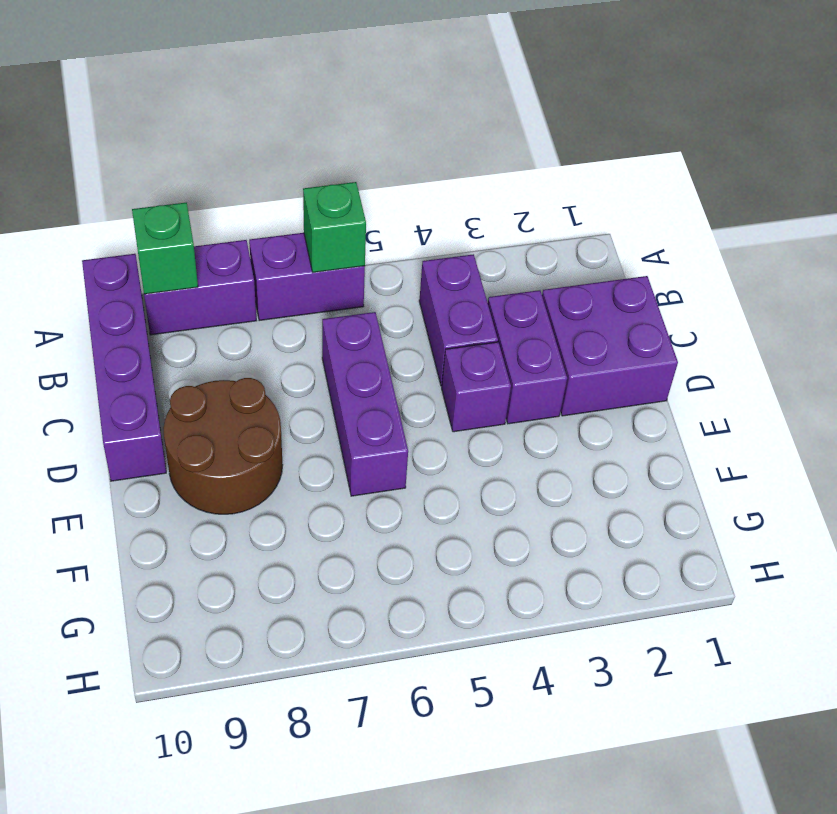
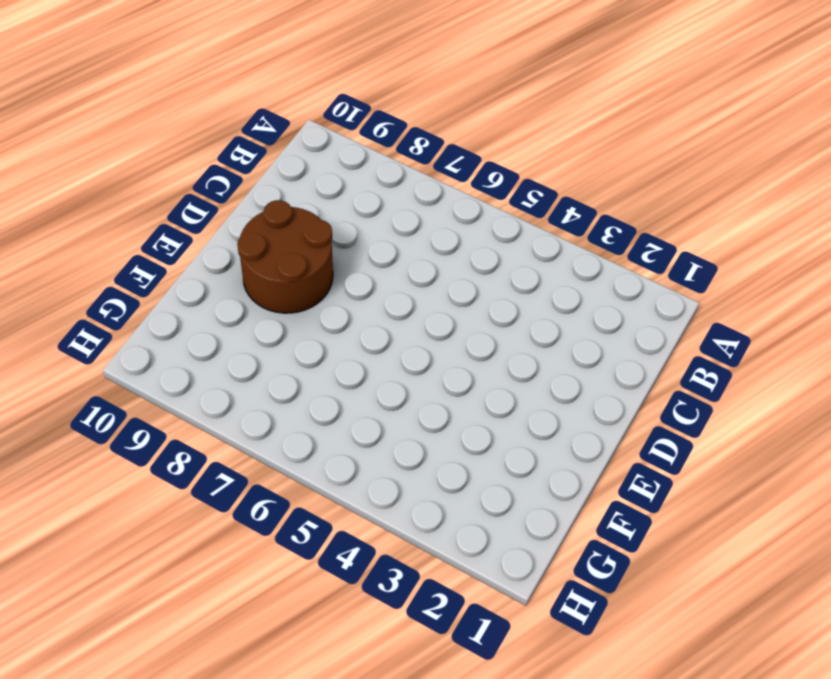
none -> purple 1x2 brick [249,233,365,321]
none -> purple 1x2 brick [144,240,256,335]

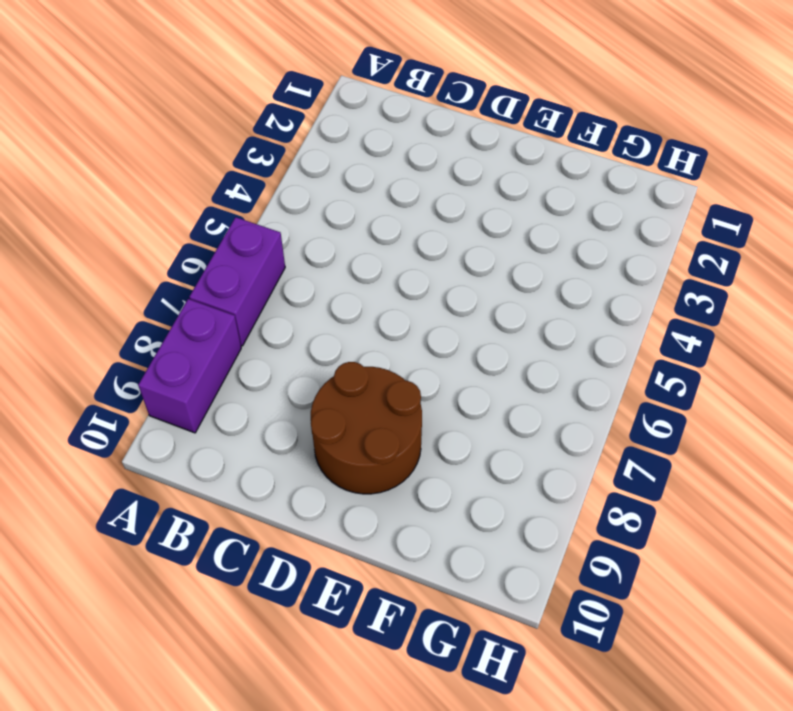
none -> purple 1x4 brick [82,254,166,481]
none -> purple 1x2 brick [419,254,498,386]

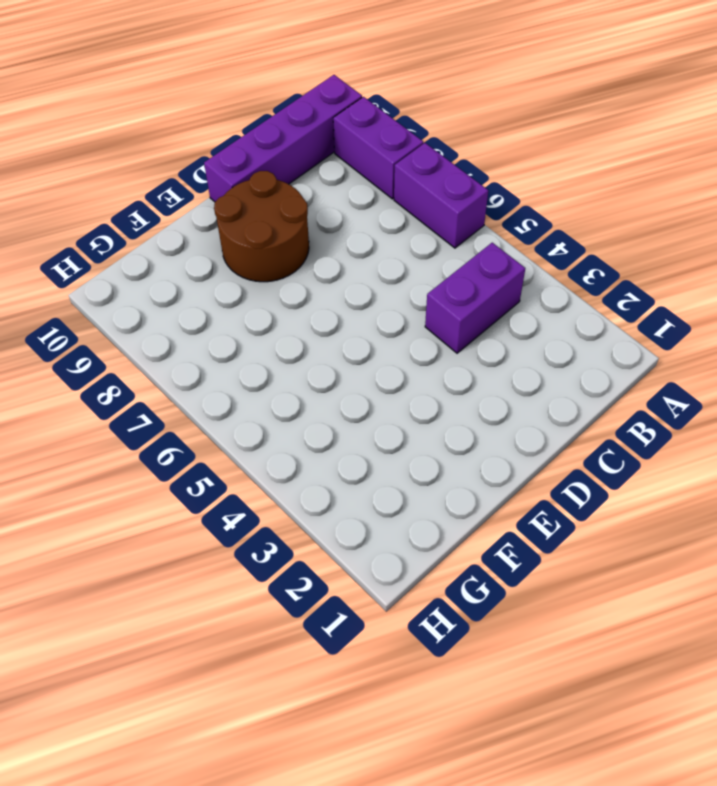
none -> purple 2x2 brick [542,276,678,416]
none -> purple 1x2 brick [488,290,567,424]

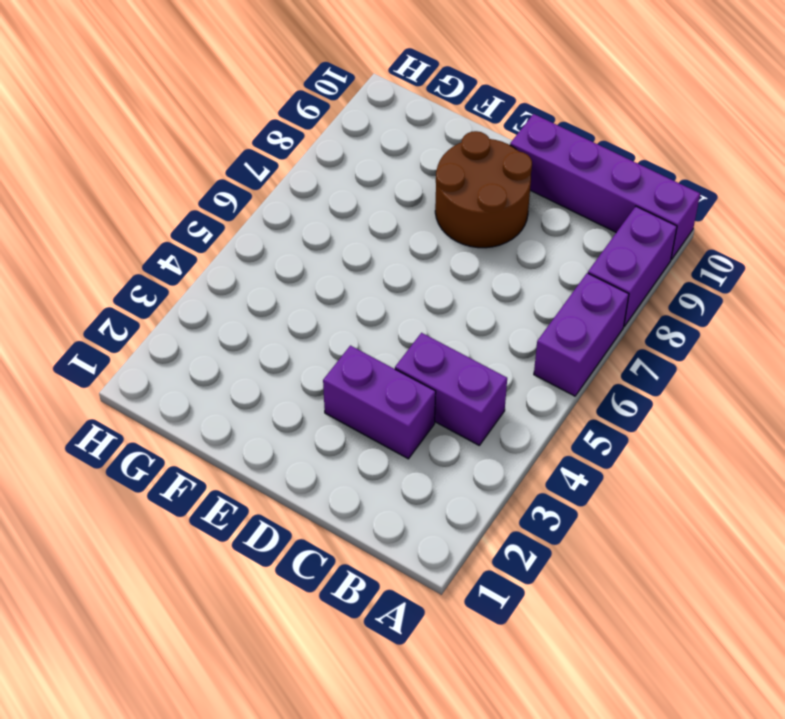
none -> purple 2x2 brick [542,276,678,416]
none -> purple 1x3 brick [322,312,408,496]

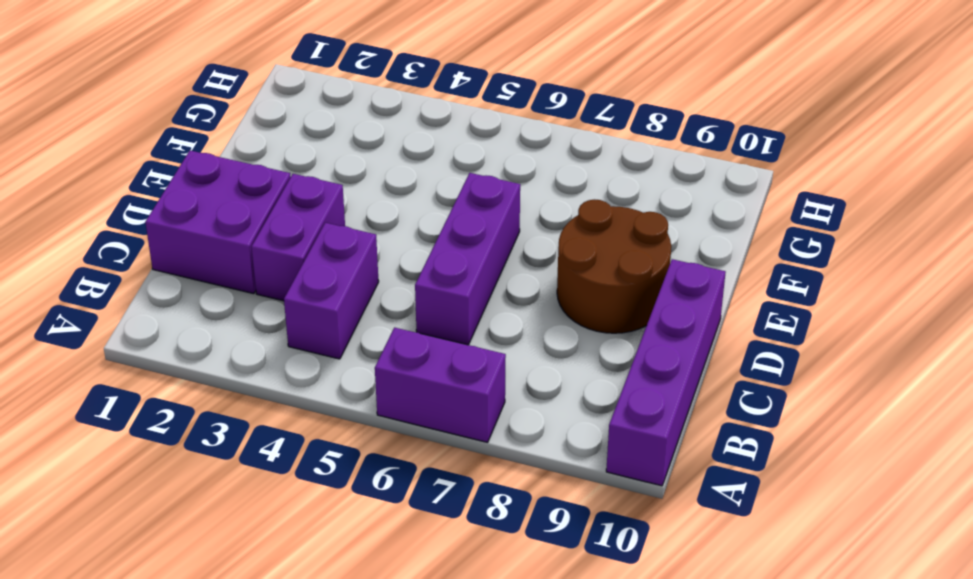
none -> purple 1x2 brick [144,240,256,335]
none -> purple 1x1 brick [442,342,511,432]

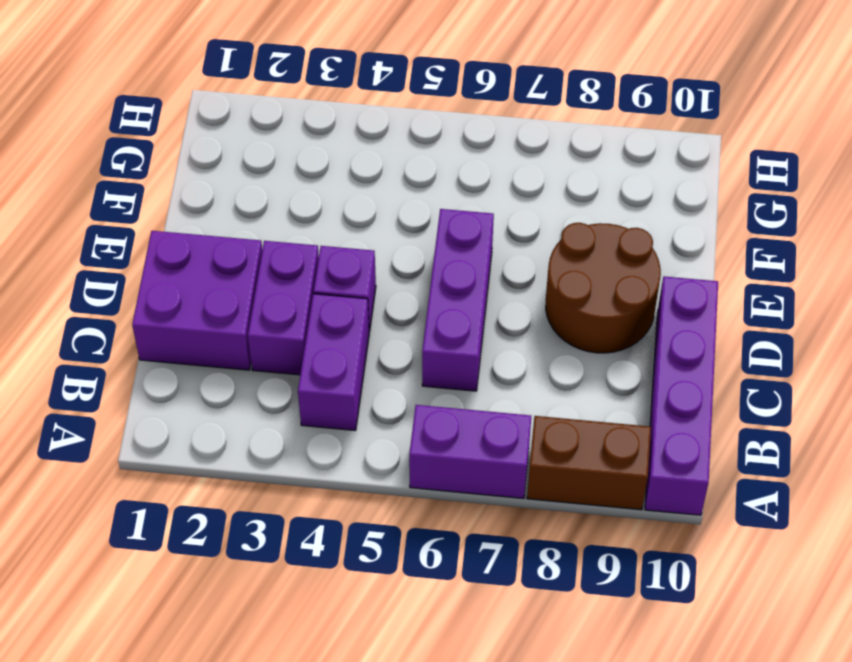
brown 1x2 brick [527,416,651,510] -> purple 1x2 brick [144,240,256,335]
none -> green 1x1 brick [303,182,366,272]
none -> green 1x1 brick [132,203,198,294]

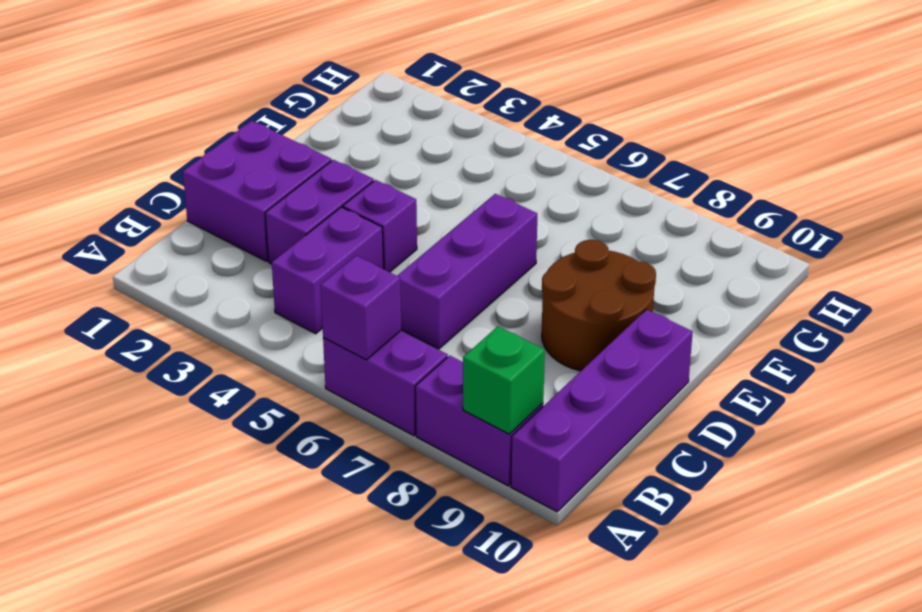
purple 1x1 brick [321,256,401,360] -> green 1x1 brick [303,182,366,272]

